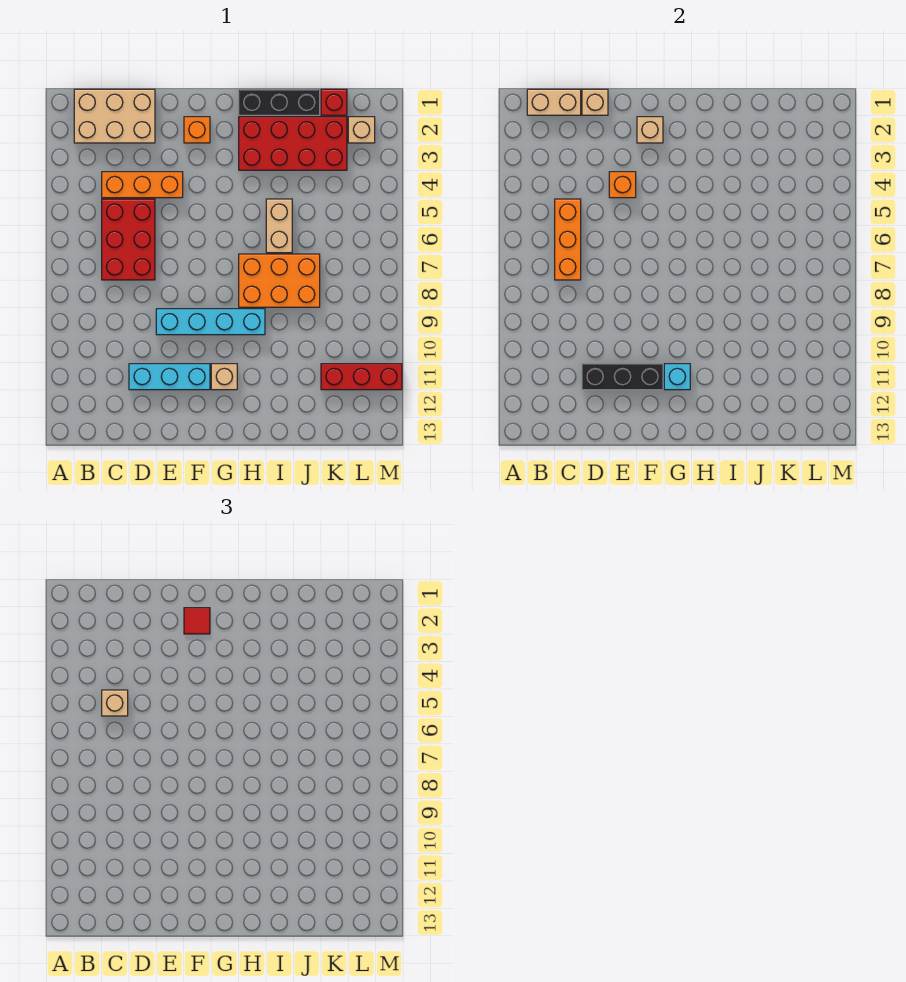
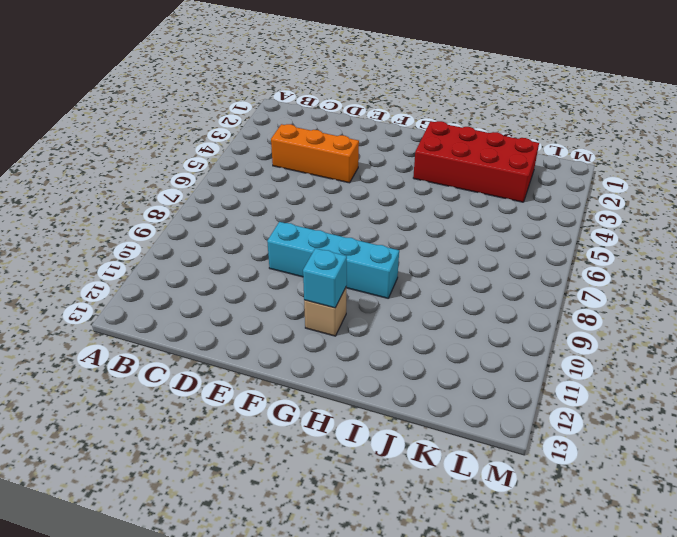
none -> tan 2x3 brick [74,89,155,143]
none -> red 2x3 brick [102,199,155,280]
none -> cyan 1x3 brick [129,364,210,390]

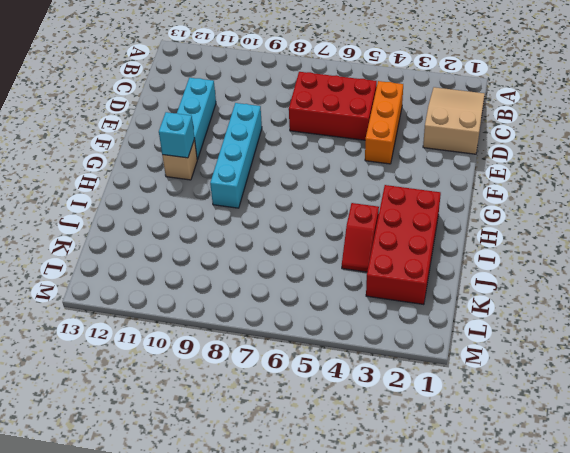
tan 2x3 slope [423,87,485,154] -> tan 2x3 brick [74,89,155,143]
red 1x2 slope [342,203,379,272] -> none
none -> orange 1x1 brick [184,117,210,143]
none -> black 1x3 brick [239,89,320,115]
none -> orange 2x3 brick [239,254,320,307]

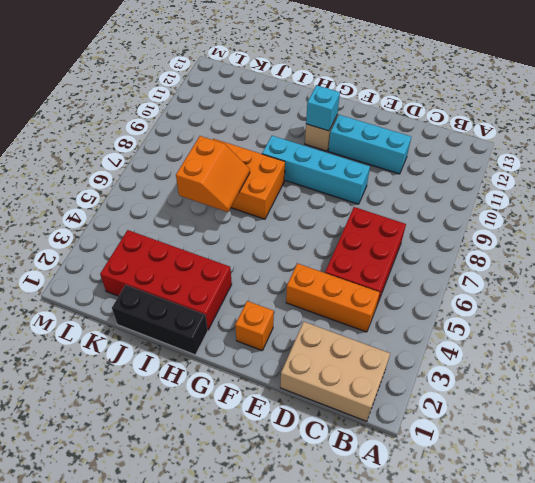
orange 2x2 slope [176,136,250,212] -> none
none -> tan 1x2 brick [266,199,292,253]
none -> red 1x1 brick [321,89,347,115]
none -> red 1x3 brick [321,364,402,390]

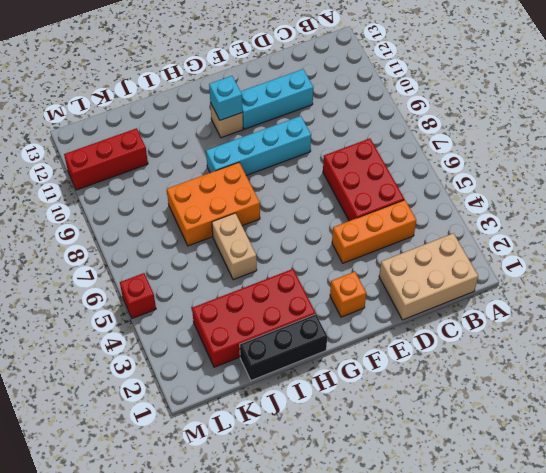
red 1x1 brick [120,273,156,318] -> red 1x1 brick moved to [321,89,347,115]
none -> tan 1x1 brick [348,117,375,143]
none -> tan 1x2 brick [527,89,581,115]
none -> orange 1x3 brick [555,199,581,280]

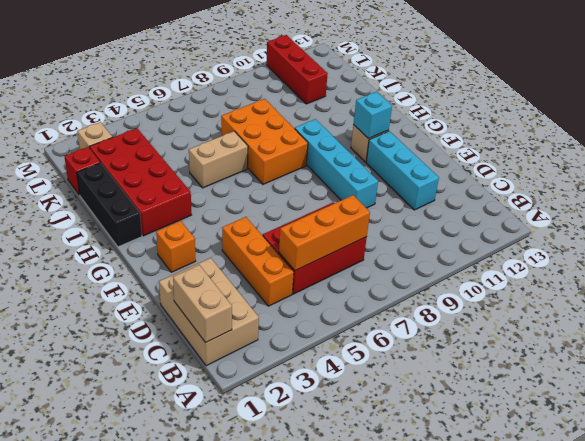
none -> tan 1x1 brick [582,89,608,115]
none -> black 1x3 brick [582,364,663,390]
none -> orange 1x1 brick [609,172,636,198]

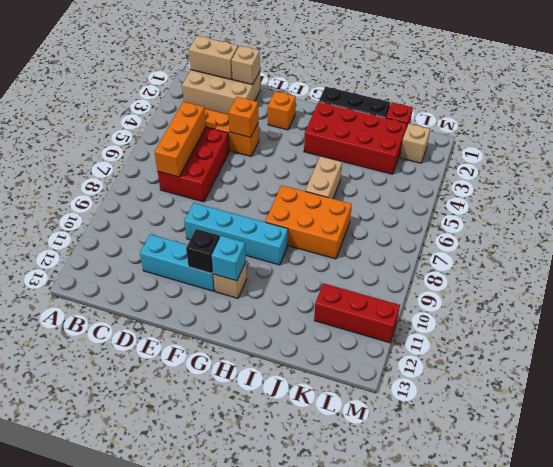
black 1x1 brick [186,229,220,274] -> black 1x3 brick [582,364,663,390]
none -> tan 1x1 brick [637,117,663,143]
none -> tan 1x1 brick [102,690,128,716]
none -> red 1x1 tile [184,608,210,634]

